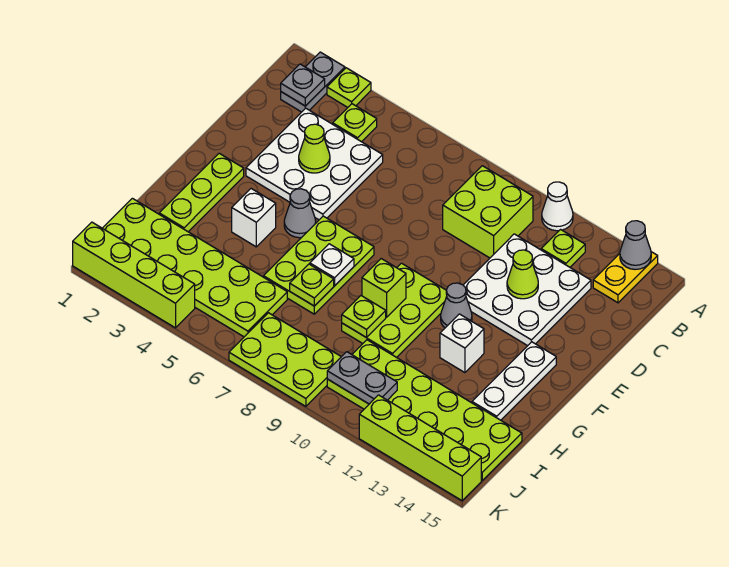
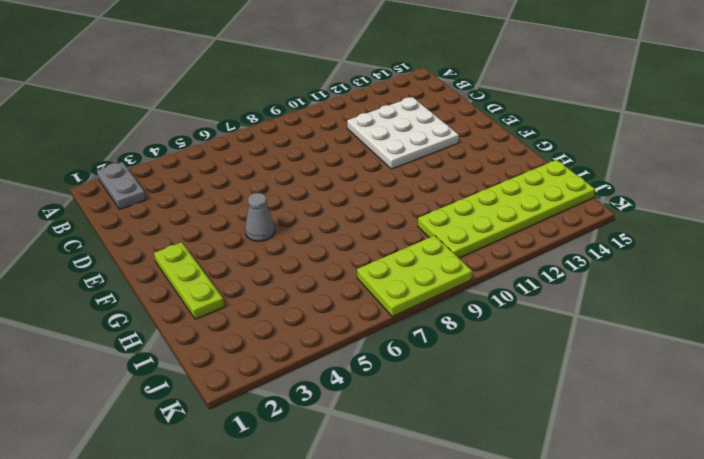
none -> lime 1x1 plate [327,68,371,107]
none -> white 1x1 cone [542,182,573,231]
none -> yellow 1x2 plate [593,252,658,303]
none -> lime 1x1 plate [333,104,377,142]

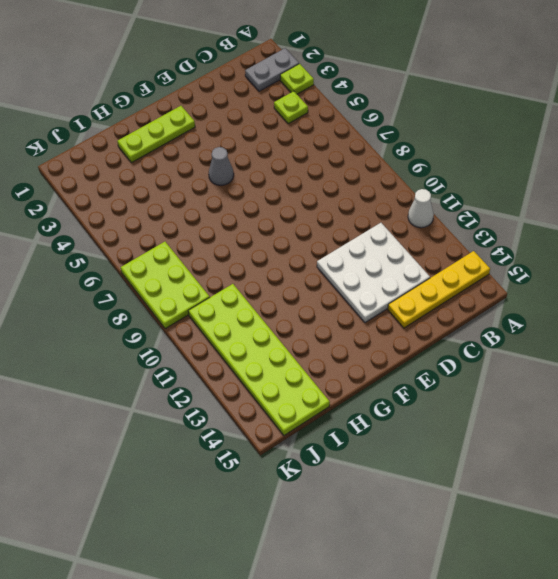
yellow 1x4 plate [388,251,490,328] -> yellow 1x2 plate [593,252,658,303]
none -> lime 2x2 brick [443,166,533,258]
none -> lime 1x1 plate [541,230,585,267]
none -> white 3x3 plate [246,108,383,220]
none -> lime 2x3 plate [264,216,374,314]

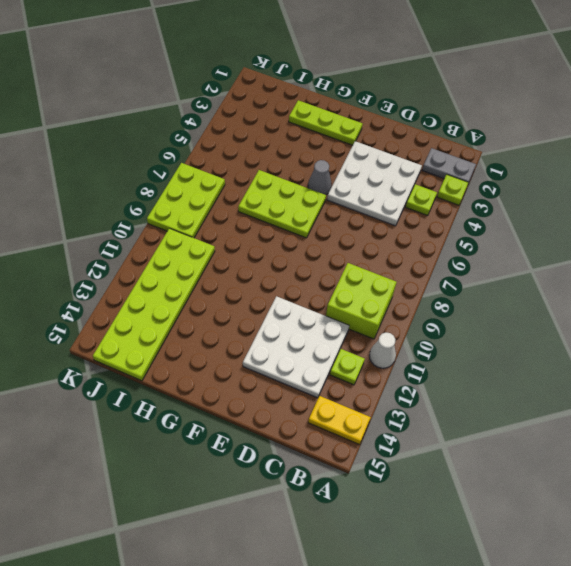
none -> lime 2x3 plate [342,263,447,357]
none -> grey 1x1 cone [441,283,472,328]
none -> white 1x3 plate [472,342,556,420]
none -> white 1x1 brick [232,189,276,247]

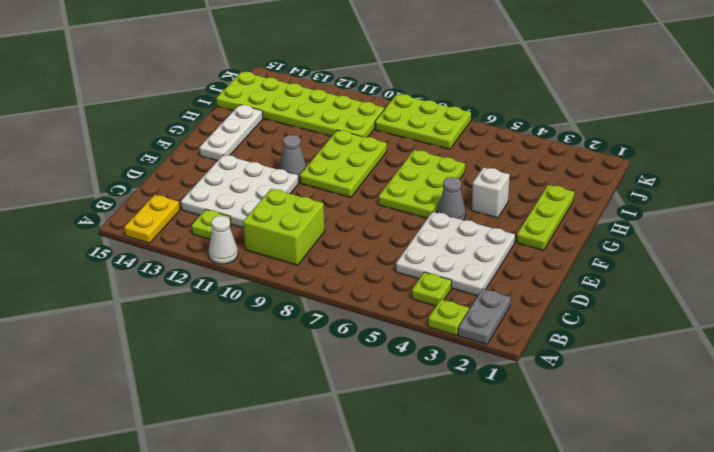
none -> white 1x1 brick [440,314,484,373]
none -> lime 2x6 plate [103,198,287,337]
none -> lime 1x4 brick [73,222,195,328]
none -> lime 1x4 brick [359,395,481,501]

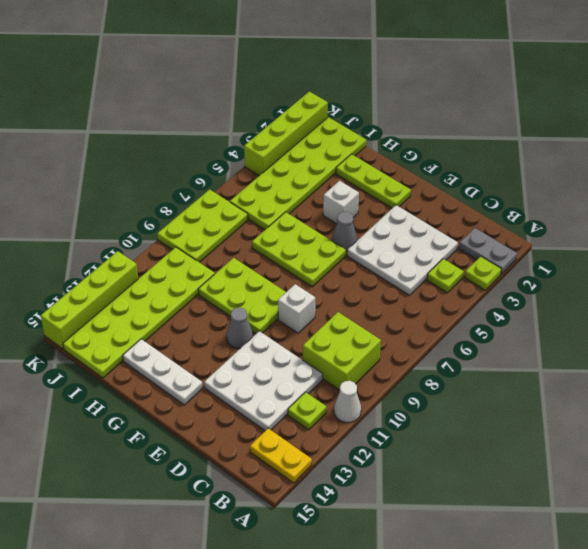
white 1x1 brick [278,284,315,333] -> white 1x1 brick moved to [440,314,484,373]
none -> grey 1x1 cone [620,221,651,269]
none -> grey 1x1 plate [281,64,325,106]
none -> lime 1x1 cone [299,124,330,173]
none -> lime 1x1 cone [507,250,538,299]

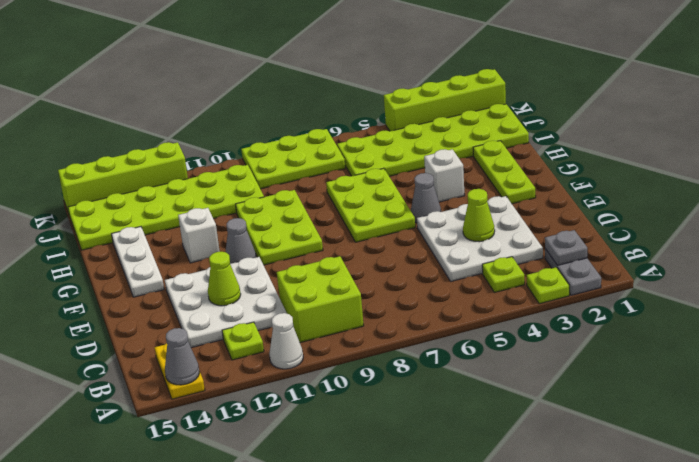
none -> white 1x1 plate [310,244,354,286]
none -> lime 1x1 brick [362,259,406,317]
none -> lime 1x1 plate [290,264,334,306]
none -> lime 1x1 plate [342,296,386,337]

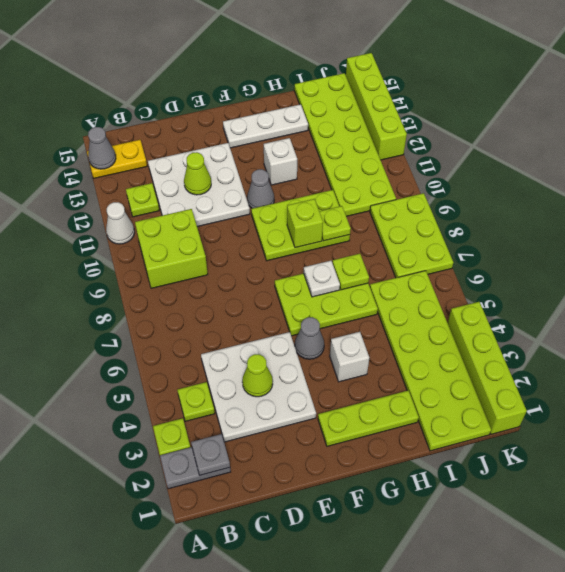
none -> grey 1x2 plate [327,352,397,404]

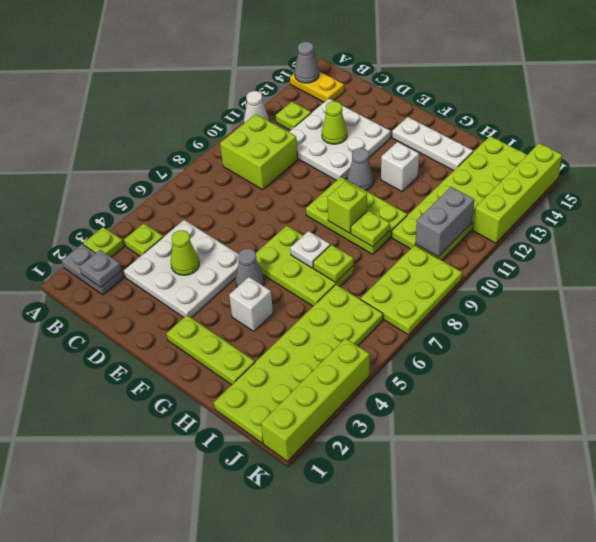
grey 1x2 brick [415,187,474,257] -> grey 1x2 plate [327,352,397,404]

